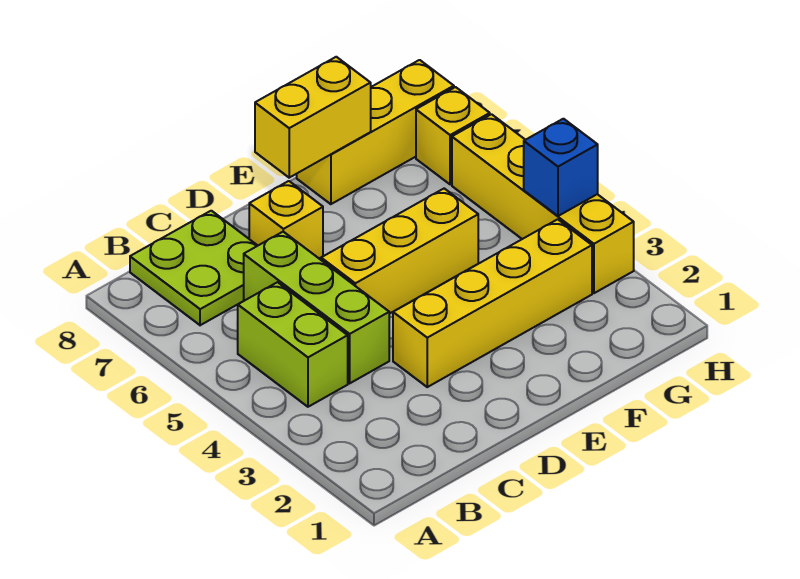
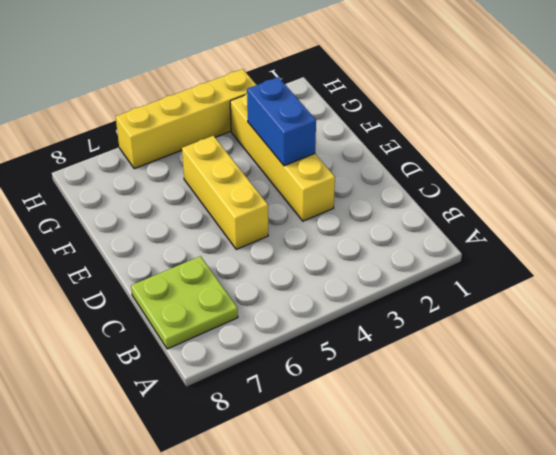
blue 1x2 brick [247,77,316,166] -> none
none -> lime 1x2 brick [238,282,348,407]
none -> lime 1x3 brick [244,232,389,383]

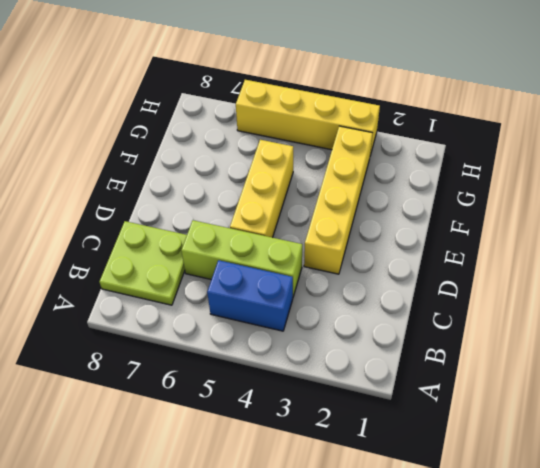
blue 1x2 brick [207,260,293,331] -> lime 1x2 brick [238,282,348,407]
none -> yellow 1x1 brick [249,181,323,258]
none -> yellow 1x3 brick [297,60,454,204]

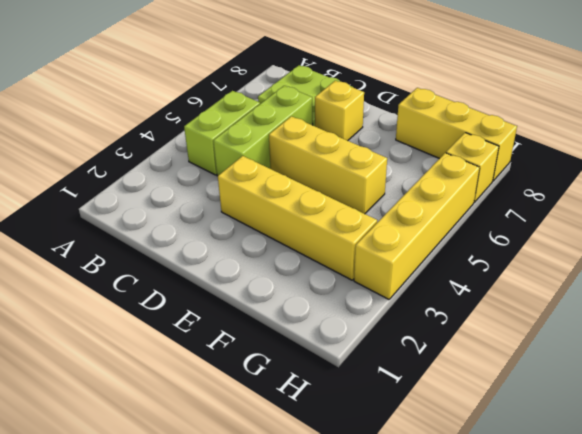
none -> yellow 1x2 brick [255,57,371,178]
none -> blue 1x1 brick [524,119,598,216]

